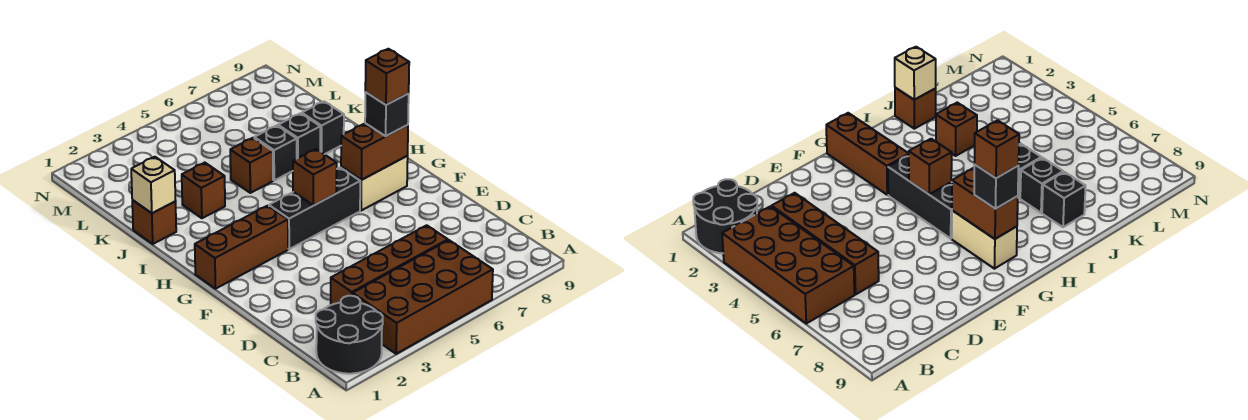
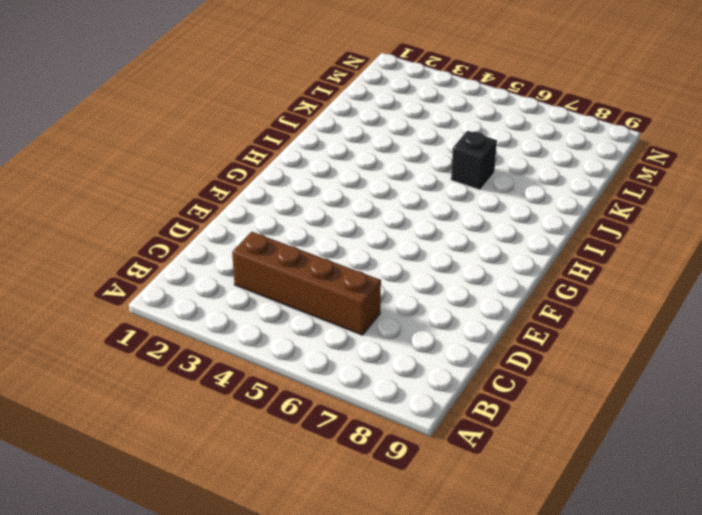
none -> black 2x2 round brick [316,296,383,374]
none -> brown 2x4 brick [353,240,493,354]
none -> brown 1x3 brick [195,206,288,289]

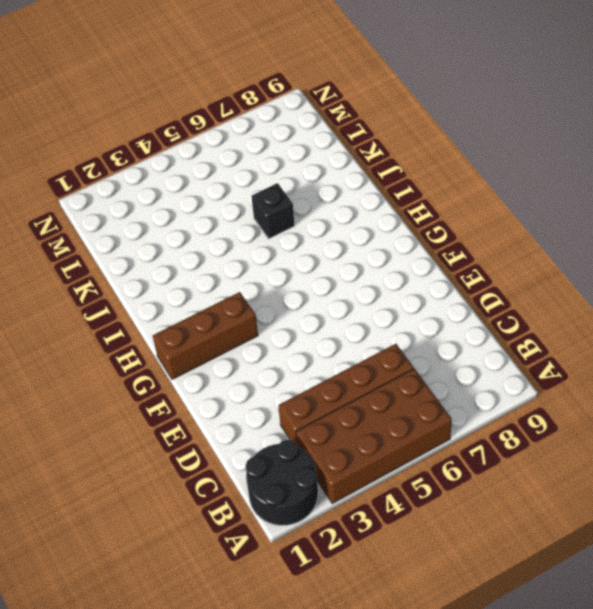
none -> black 1x3 brick [269,168,360,249]
none -> tan 1x2 brick [341,156,408,210]
none -> brown 1x1 brick [132,200,176,244]

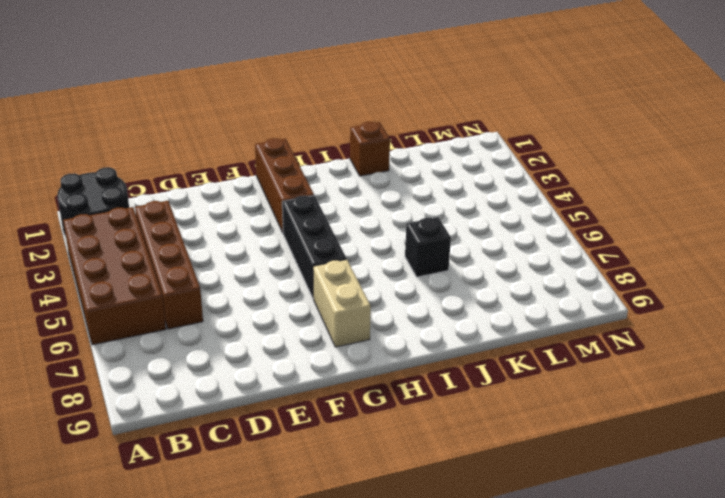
none -> brown 1x1 brick [182,163,225,218]
none -> brown 1x1 brick [230,138,273,193]
none -> black 1x1 brick [278,113,320,159]

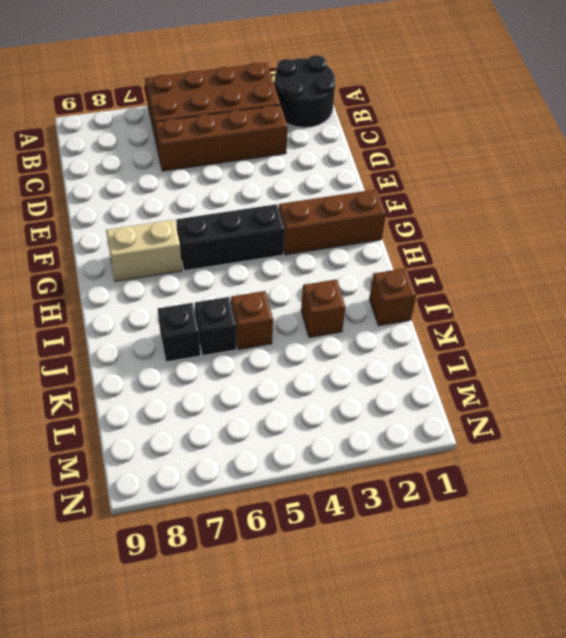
none -> black 1x1 brick [302,101,344,154]
none -> brown 1x1 brick [293,149,337,205]
none -> brown 1x2 brick [341,123,408,180]

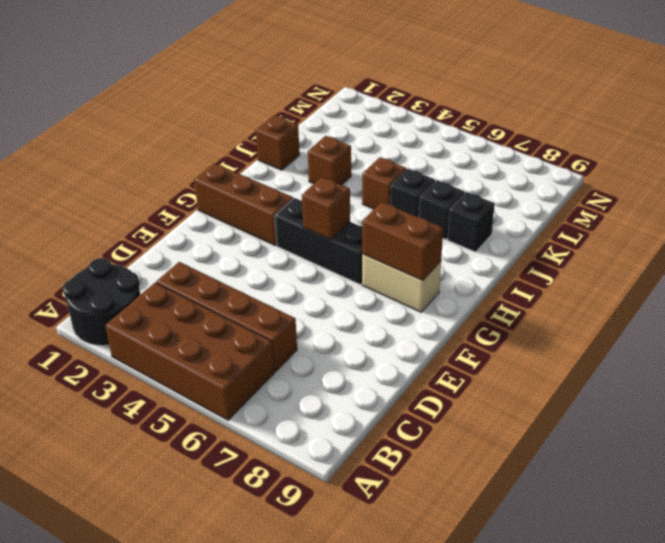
none -> tan 1x1 brick [131,157,176,213]
none -> black 1x1 brick [365,92,409,136]
none -> brown 1x1 brick [365,49,409,105]

